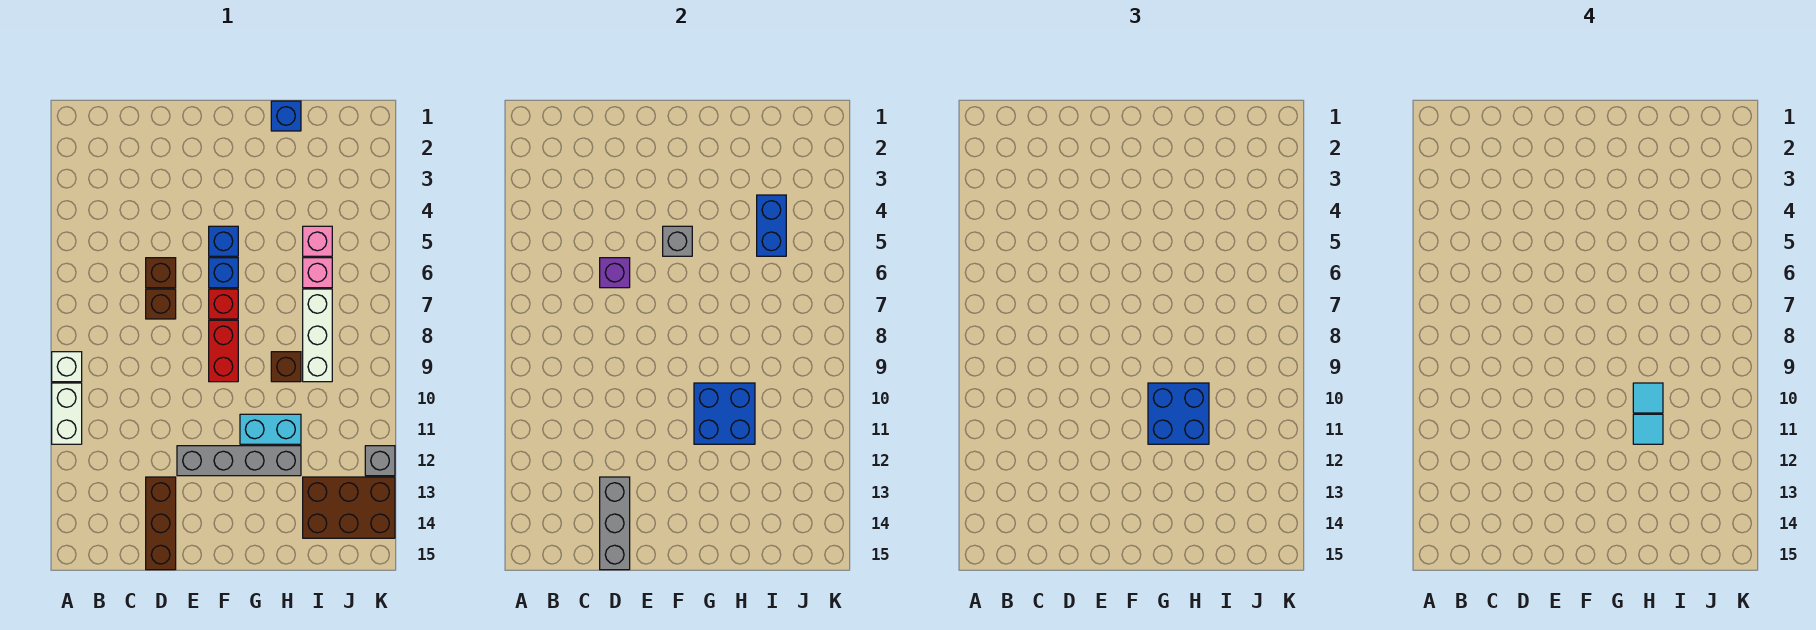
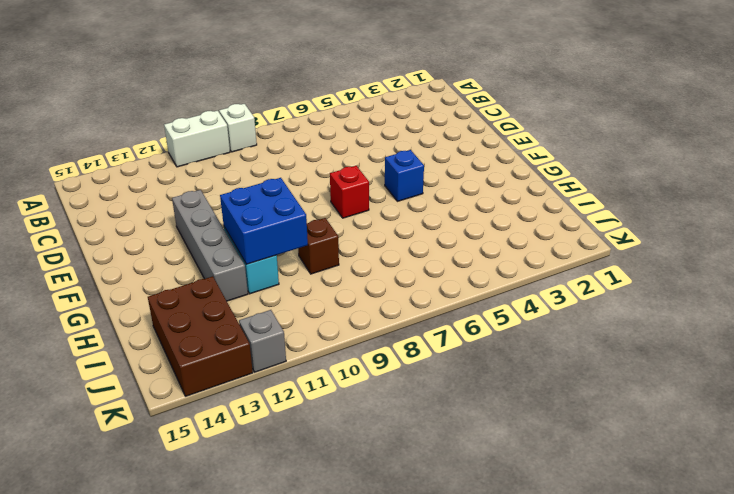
none -> brown 1x1 brick [146,258,176,288]
none -> brown 1x1 brick [146,289,176,319]
none -> brown 1x3 brick [146,477,176,570]

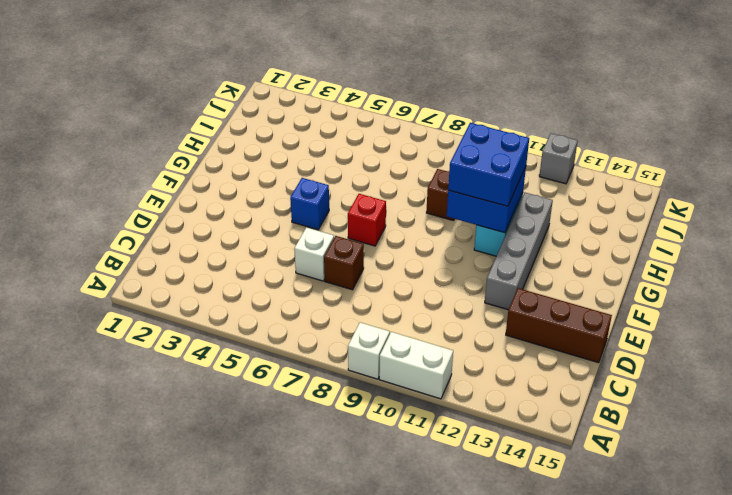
white 1x1 brick [294,227,334,281] -> brown 1x1 brick [146,258,176,288]
none -> blue 1x1 brick [209,258,238,288]
none -> red 1x2 brick [209,320,238,382]
none -> blue 1x1 brick [271,101,301,131]

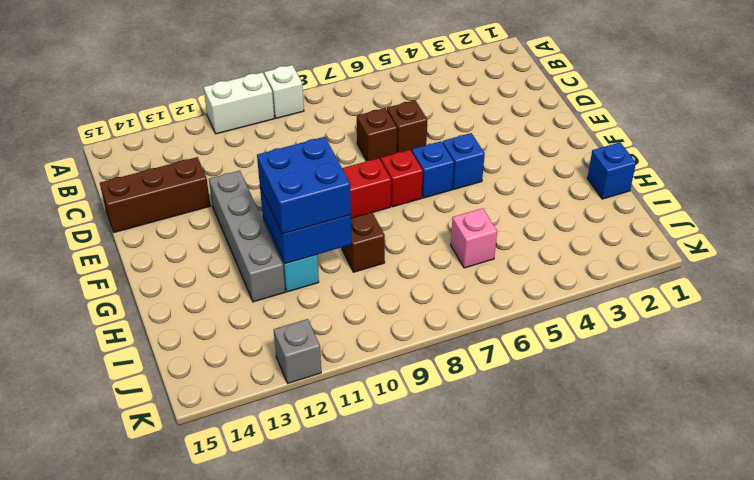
none -> pink 1x1 brick [303,226,332,256]
none -> white 1x3 brick [303,289,332,382]
none -> brown 2x3 brick [303,477,395,538]

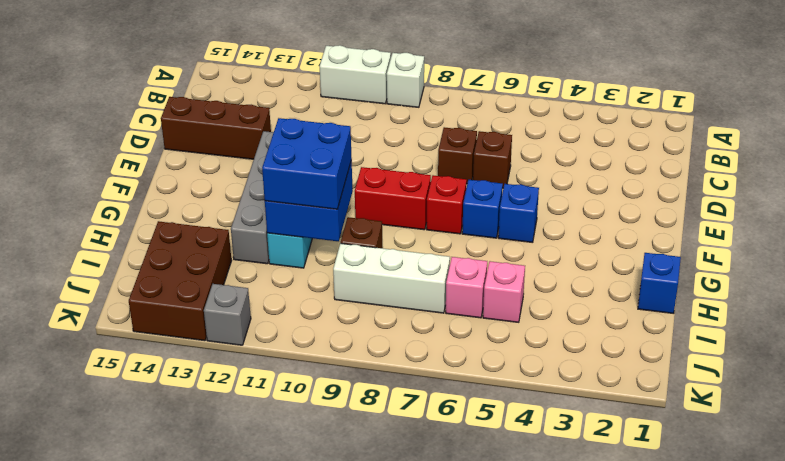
none -> purple 1x1 brick [600,258,630,288]
none -> grey 1x3 brick [600,477,630,570]
none -> grey 1x1 brick [663,226,692,256]

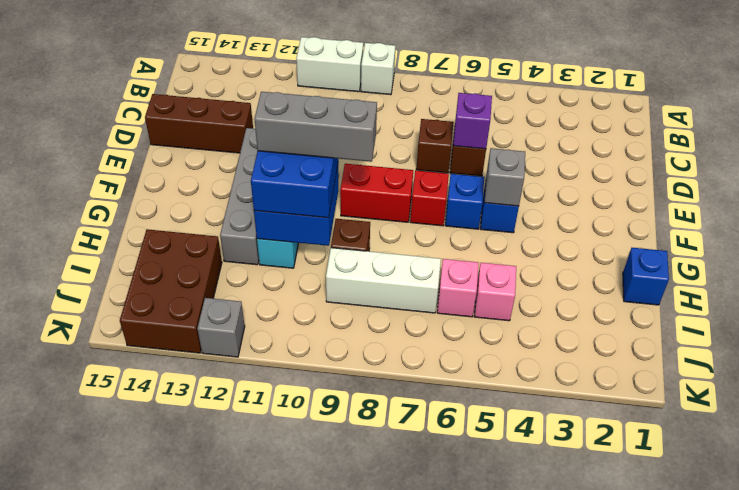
grey 1x3 brick [255,92,377,162] -> grey 1x3 brick moved to [600,477,630,570]
none -> blue 1x2 brick [757,195,786,256]
none -> cyan 1x1 tile [1633,383,1663,413]
none -> cyan 1x1 tile [1633,414,1663,444]

